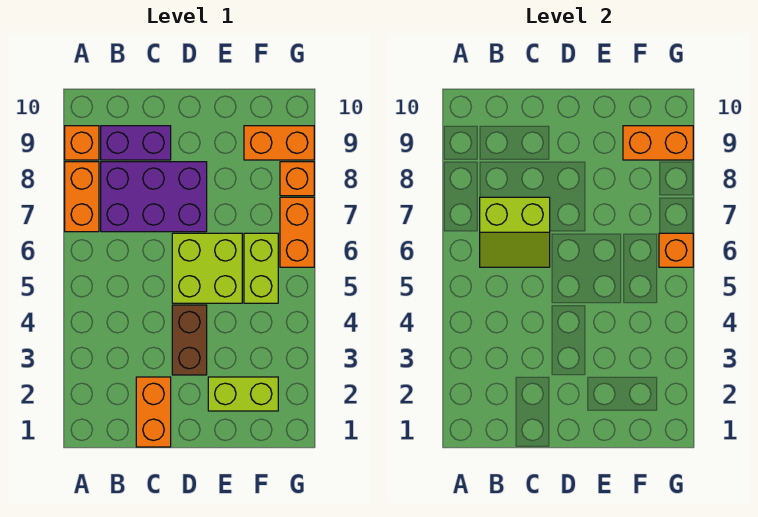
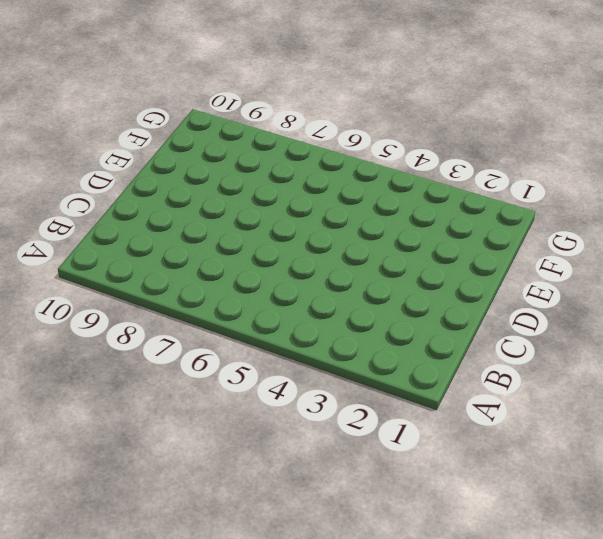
none -> orange 1x2 brick [65,162,99,232]
none -> orange 1x1 brick [65,126,99,160]
none -> purple 2x3 brick [101,162,207,232]

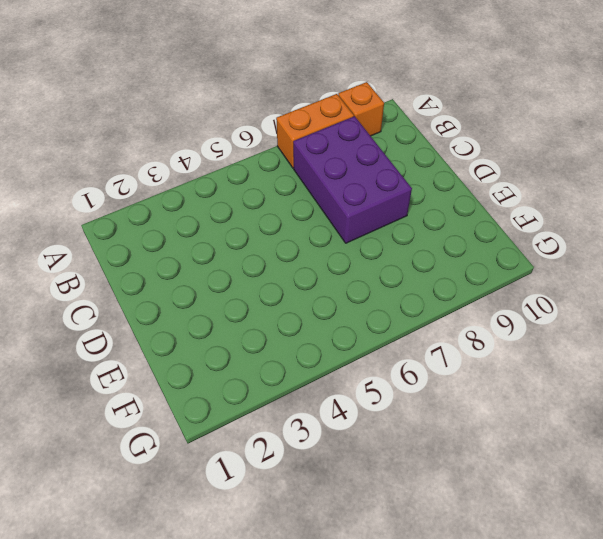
none -> purple 1x2 brick [101,126,171,160]
none -> orange 1x2 brick [136,377,171,447]
none -> brown 1x2 brick [172,305,207,375]

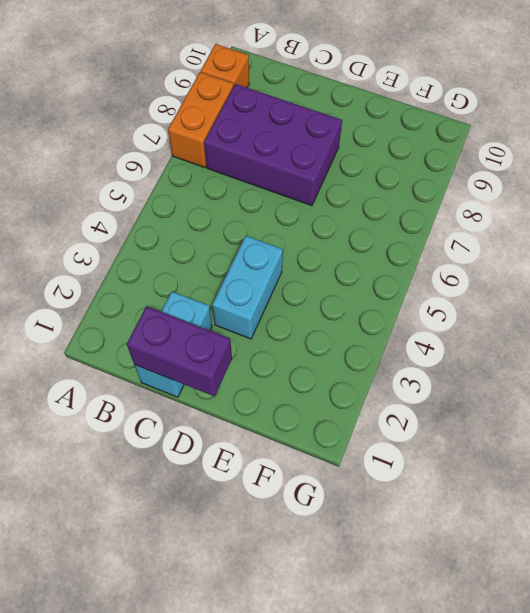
cyan 1x2 brick [135,291,212,397] -> orange 1x2 brick [136,377,171,447]
purple 1x2 brick [127,306,232,396] -> purple 1x2 brick moved to [101,126,171,160]
cyan 1x2 brick [212,236,283,339] -> brown 1x2 brick [172,305,207,375]
none -> lime 2x2 brick [172,233,242,303]
none -> lime 1x2 brick [208,377,278,411]
none -> lime 1x2 brick [244,233,278,303]

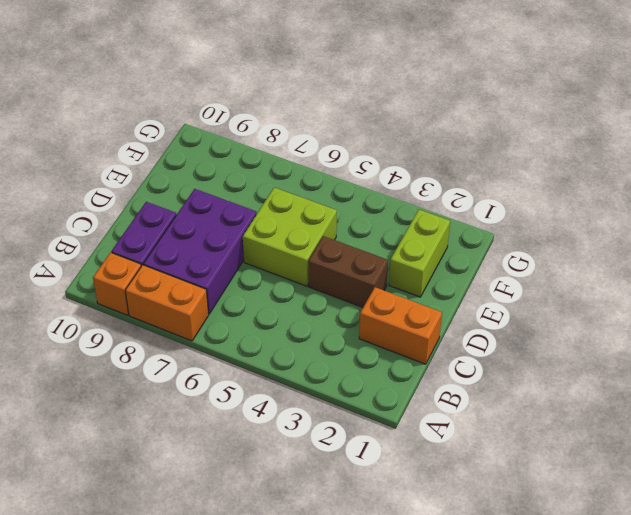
none -> lime 1x2 brick [244,233,278,303]
none -> orange 1x2 brick [244,126,314,160]
none -> orange 1x2 brick [280,197,314,267]

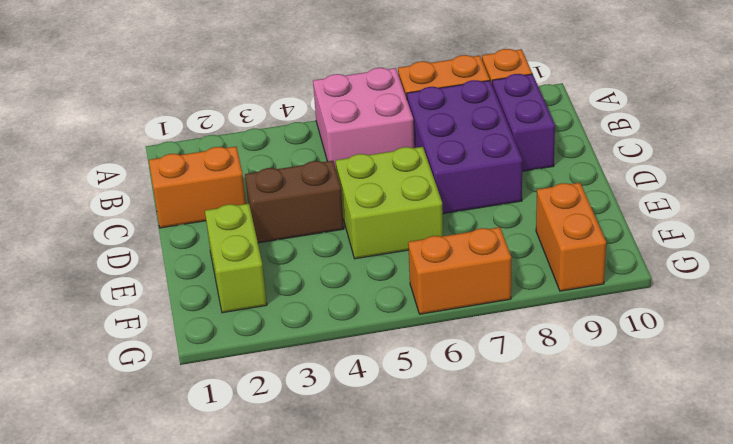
pink 2x2 brick [313,68,414,168] -> none
none -> lime 1x2 brick [244,233,278,303]
none -> orange 1x1 brick [280,162,314,196]
none -> lime 2x2 slope [480,197,550,267]

